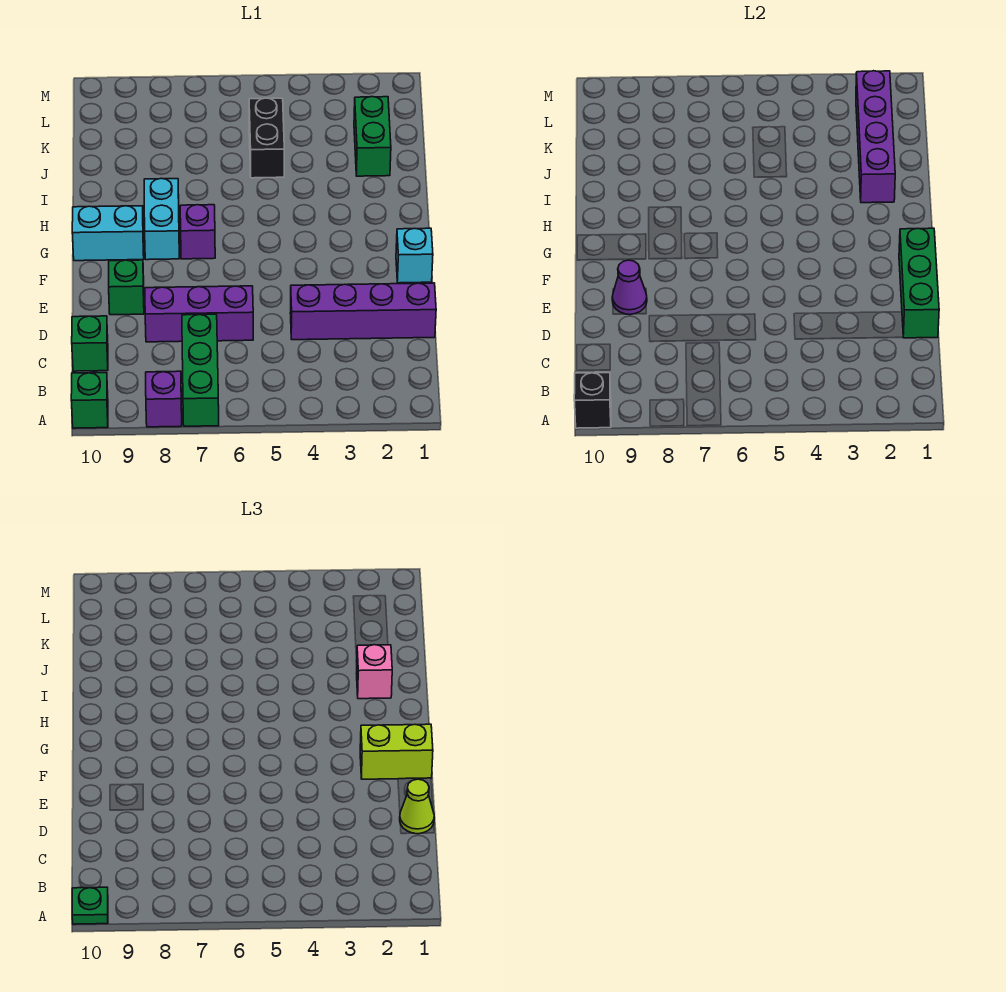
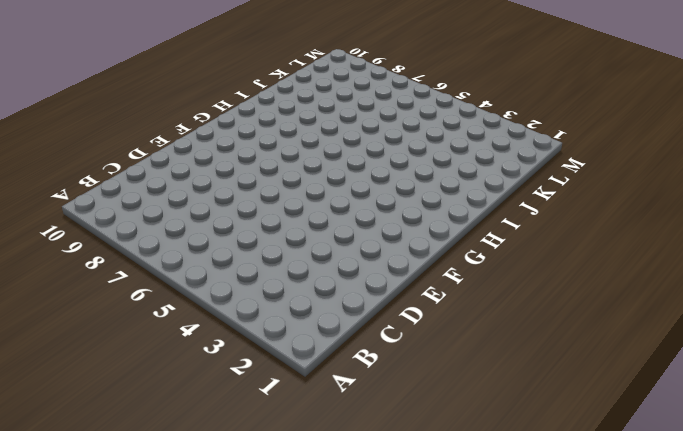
none -> green 1x3 brick [182,314,219,426]
none -> purple 1x1 brick [146,371,182,427]
none -> green 1x1 brick [71,373,108,428]

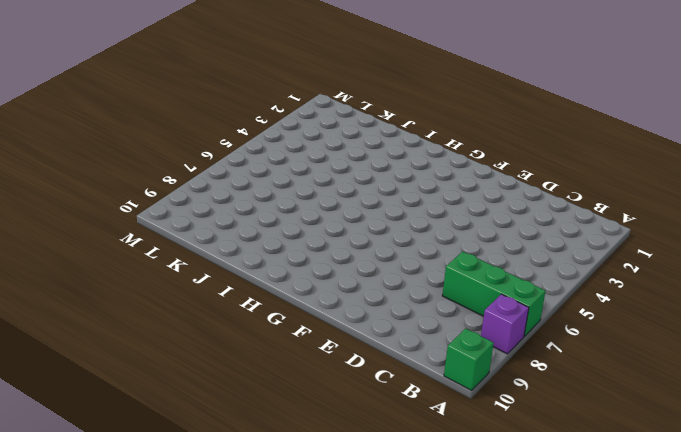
none -> green 1x1 brick [72,316,108,371]
none -> purple 1x4 brick [290,283,436,340]
none -> purple 1x3 brick [145,286,253,342]

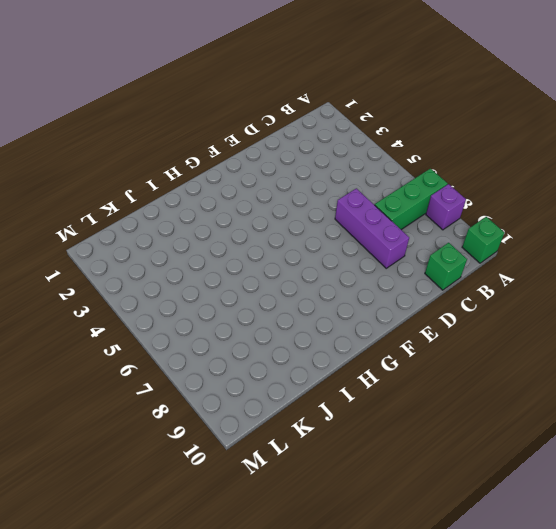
none -> purple 1x4 brick [290,283,436,340]
none -> green 1x1 brick [109,260,144,315]
none -> cyan 1x1 brick [396,228,433,283]

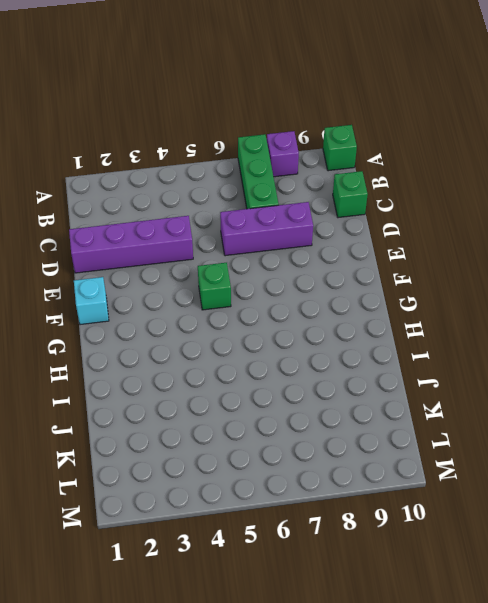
green 1x1 brick [198,263,231,310] -> green 1x1 brick moved to [109,260,144,315]
none -> purple 1x1 brick [180,205,215,259]
none -> cyan 1x2 brick [144,178,179,260]
none -> cyan 1x2 brick [72,206,144,261]

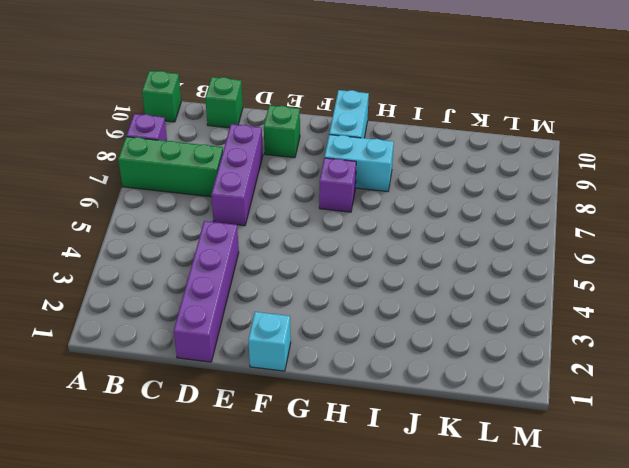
none -> green 1x2 brick [354,97,391,176]
none -> black 1x2 brick [249,98,284,178]
none -> black 1x1 brick [574,373,611,428]

